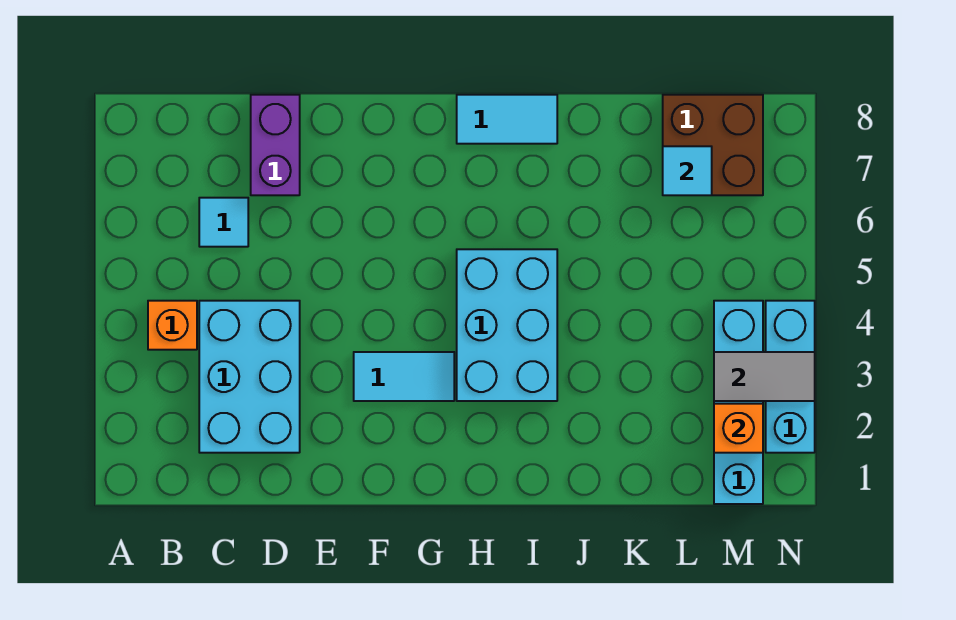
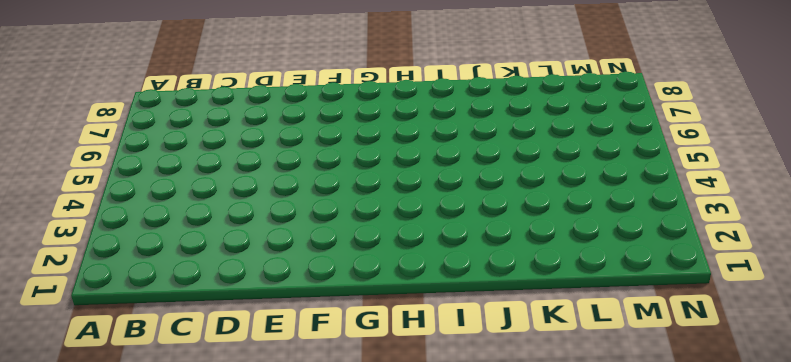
none -> orange 1x1 brick [148,301,197,350]
none -> cyan 2x3 brick [199,301,300,453]
none -> cyan 1x1 tile [199,198,248,247]

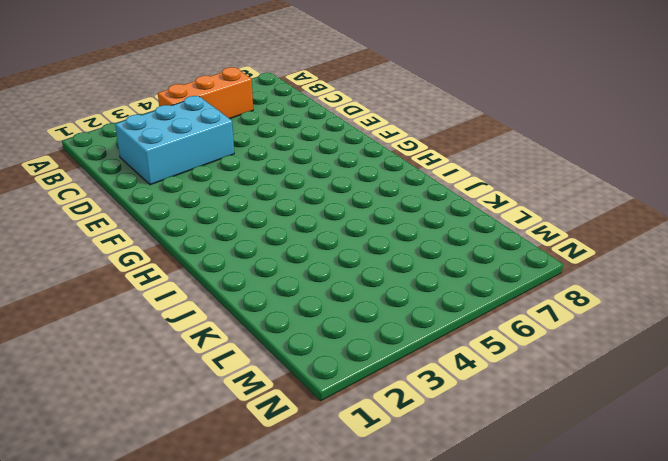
orange 1x3 brick [158,67,253,119] -> orange 1x1 brick [148,301,197,350]
none -> cyan 1x1 tile [199,198,248,247]
none -> purple 1x2 brick [251,95,300,195]
none -> cyan 1x2 tile [354,352,454,401]

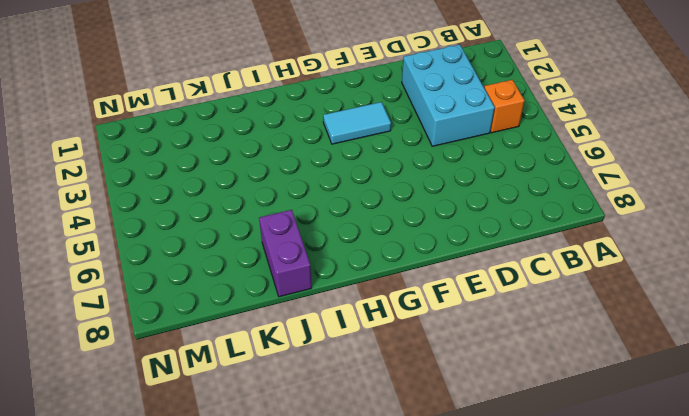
purple 1x2 brick [259,210,312,297] -> purple 1x2 brick moved to [251,95,300,195]
none -> cyan 1x1 tile [199,198,248,247]
none -> cyan 2x3 brick [457,249,557,401]
none -> cyan 1x2 tile [457,95,557,144]

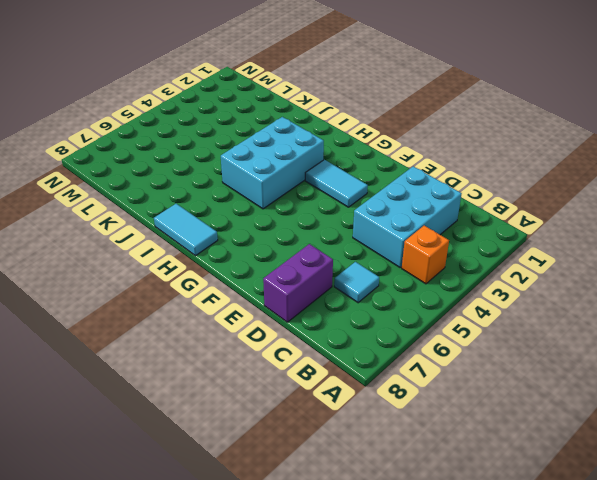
none -> brown 2x2 brick [663,95,763,195]
none -> cyan 1x4 brick [714,301,763,504]
none -> cyan 1x3 brick [766,301,815,453]

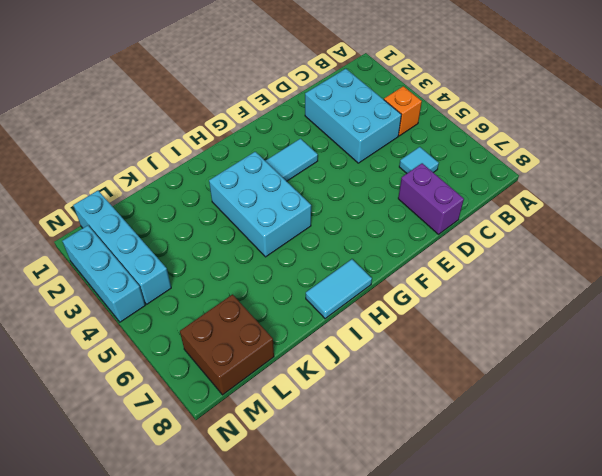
none -> cyan 1x1 tile [663,146,712,195]
none -> orange 1x1 brick [714,404,763,453]
none -> grey 1x2 tile [714,352,815,401]

